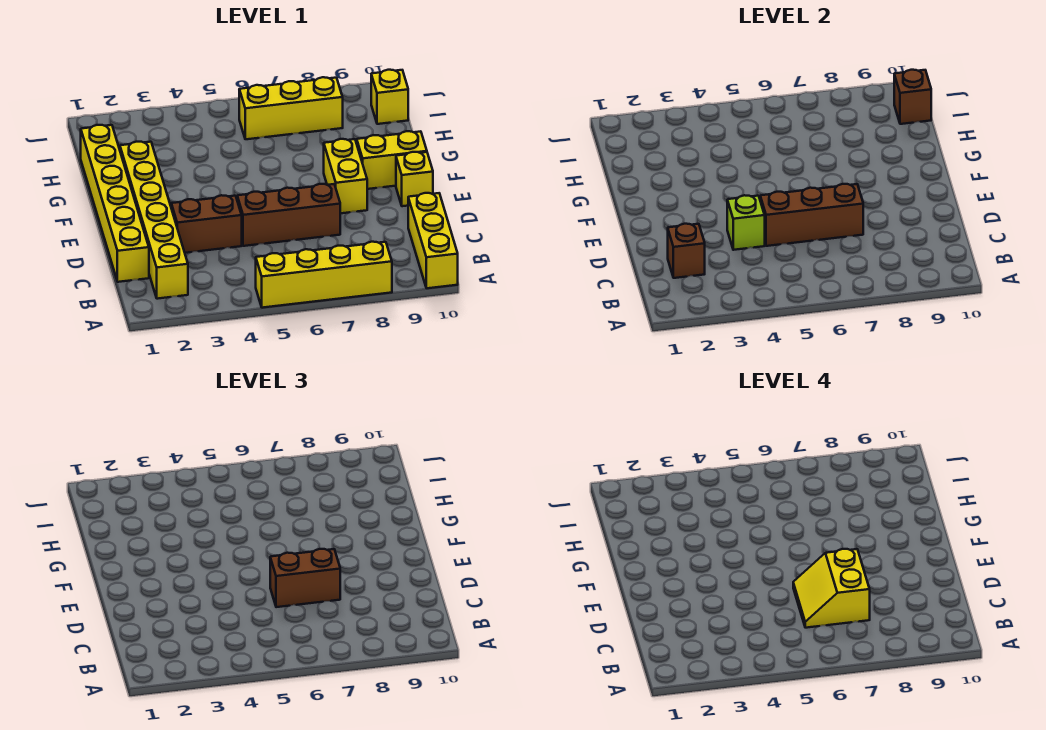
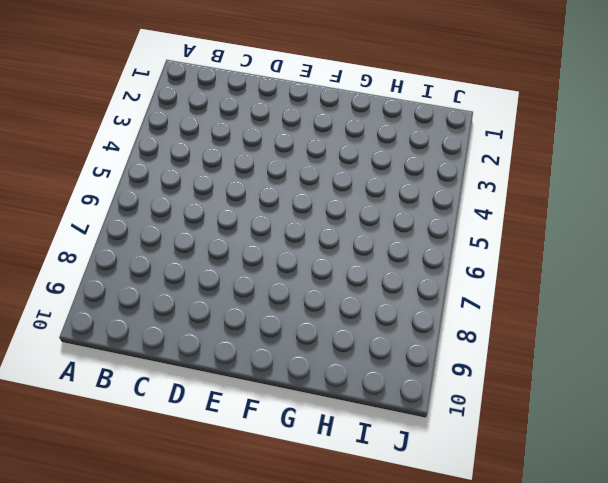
none -> yellow 1x4 brick [256,242,392,308]
none -> yellow 1x3 brick [408,193,458,288]
none -> yellow 1x6 brick [120,142,188,299]

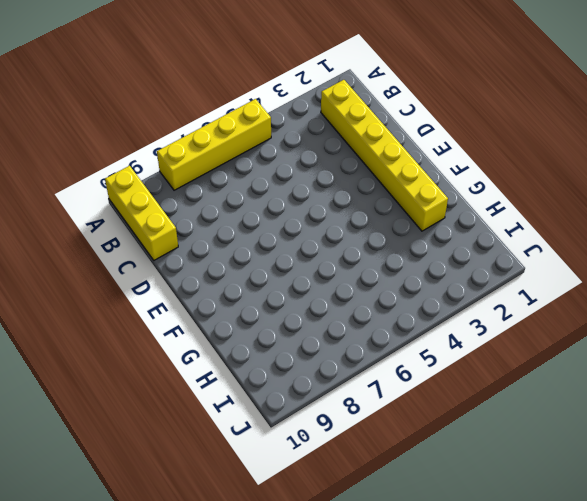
none -> yellow 1x6 brick [81,125,149,282]
none -> brown 1x2 brick [171,195,242,253]
none -> brown 1x3 brick [237,184,340,246]

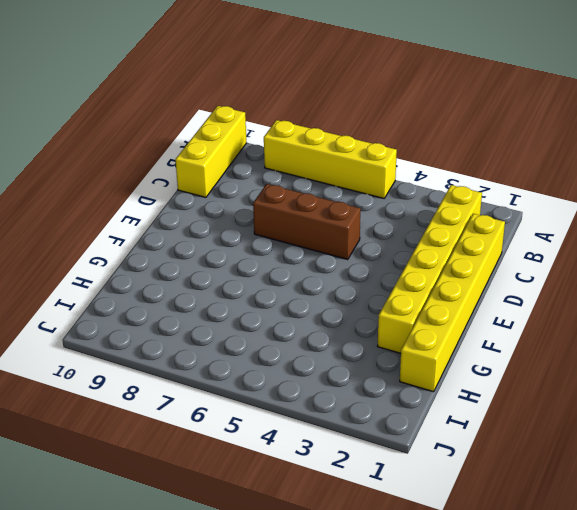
none -> brown 1x2 brick [171,195,242,253]
none -> yellow 1x2 brick [324,139,367,213]
none -> yellow 1x1 brick [396,152,433,206]

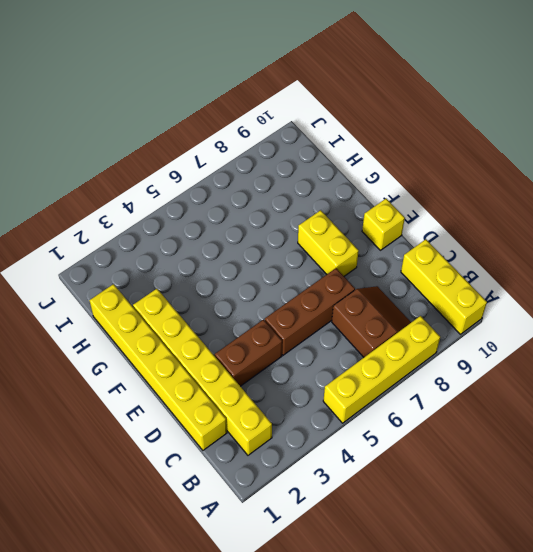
brown 2x2 slope [332,286,411,357] -> none
none -> yellow 1x2 brick [357,131,427,189]
none -> yellow 1x3 brick [239,77,343,139]
none -> yellow 1x1 brick [371,70,408,124]

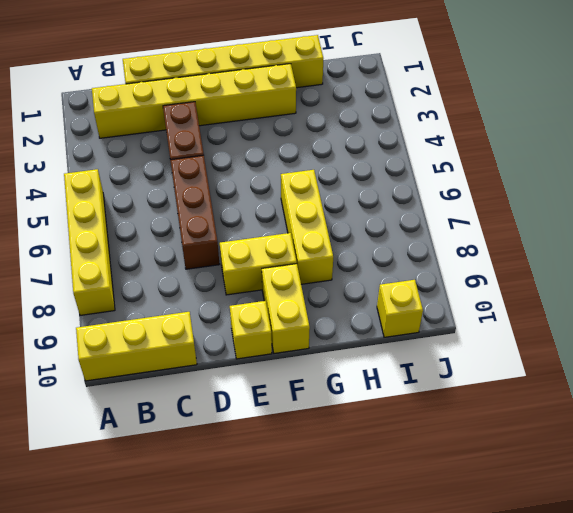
yellow 1x3 brick [281,170,333,284] -> yellow 1x3 brick moved to [239,77,343,139]
none -> brown 1x1 brick [668,224,705,278]
none -> lime 1x1 brick [727,195,765,250]
none -> brown 1x3 brick [760,184,863,246]

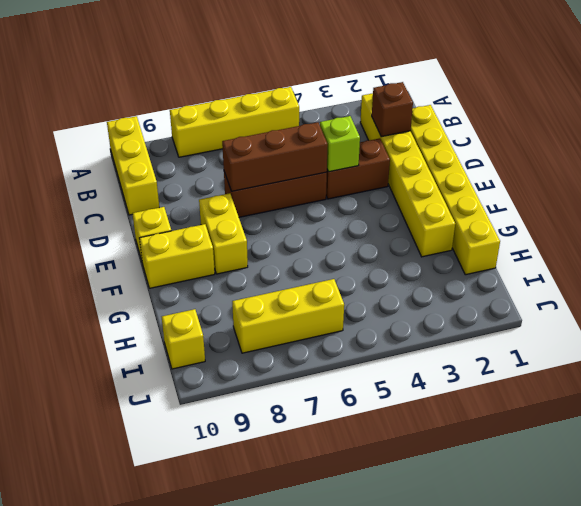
none -> brown 1x1 brick [894,70,931,124]
none -> brown 1x2 brick [270,549,340,607]
none -> yellow 2x2 slope [793,549,870,628]

